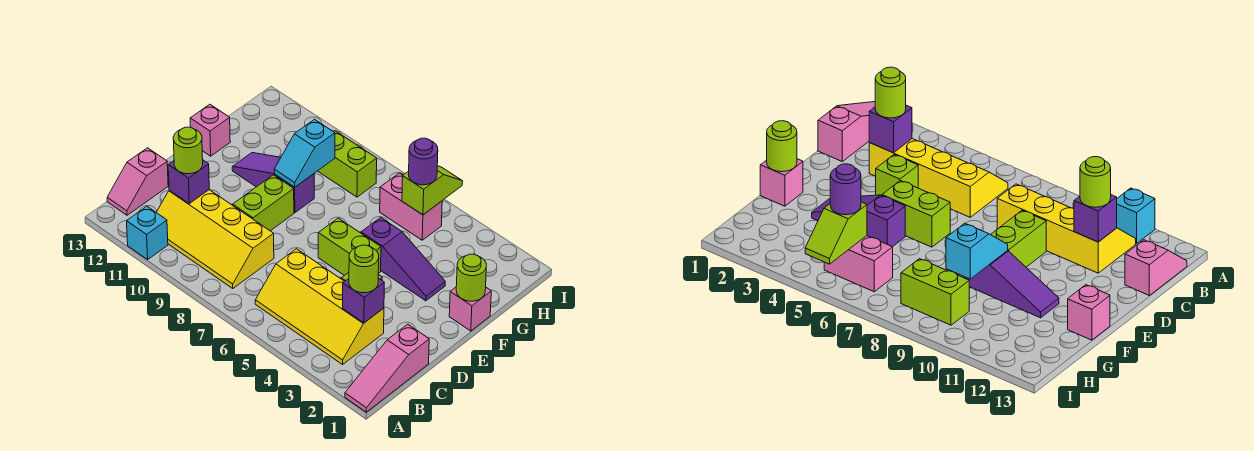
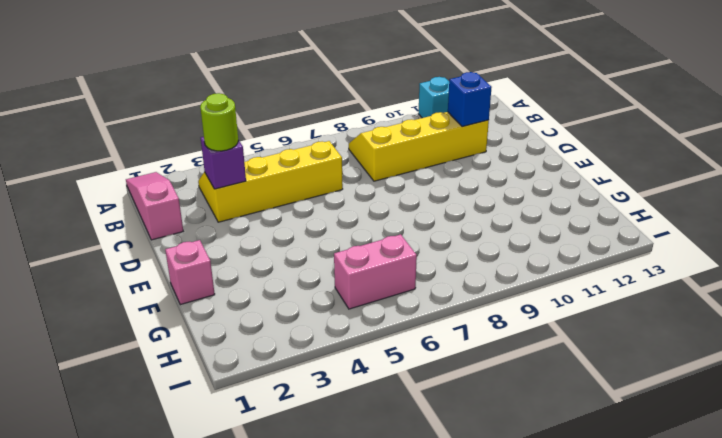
blue 1x1 brick [448,72,492,127] -> purple 1x1 brick [168,160,209,203]
none -> pink 1x2 slope [107,148,168,215]
none -> lime 1x1 brick [875,155,918,195]
none -> lime 1x2 brick [233,175,294,231]

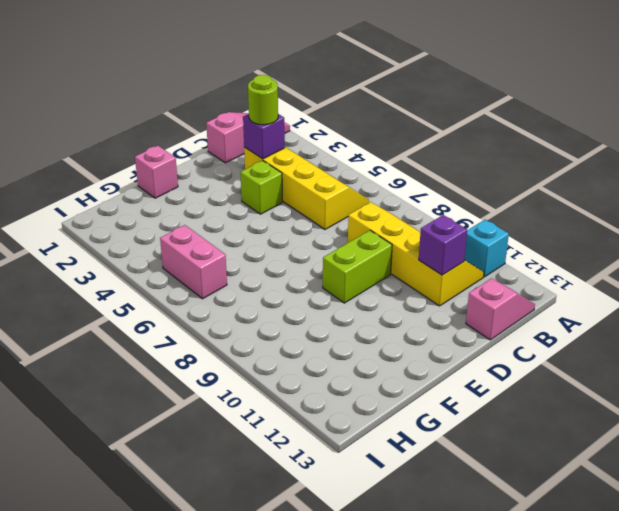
none -> lime 1x2 brick [318,218,381,276]
none -> purple 1x3 slope [361,217,445,301]
none -> purple 1x3 slope [232,153,314,213]

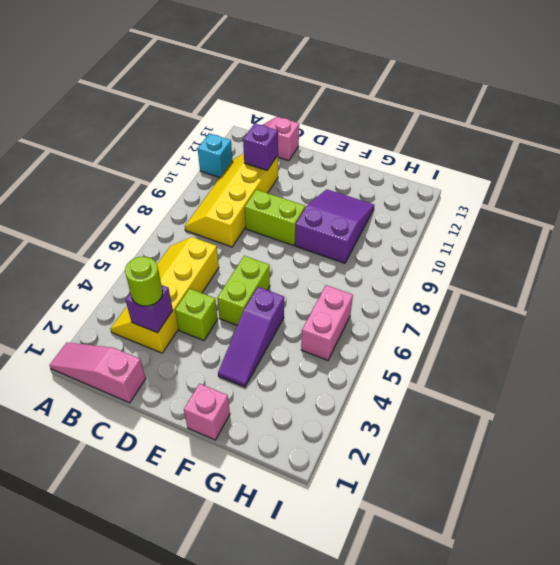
purple 2x3 slope [295,189,374,263] -> purple 1x3 slope [232,153,314,213]
none -> pink 1x1 brick [190,104,230,156]
none -> lime 1x2 brick [318,131,377,197]
none -> lime 1x1 round brick [456,254,486,301]

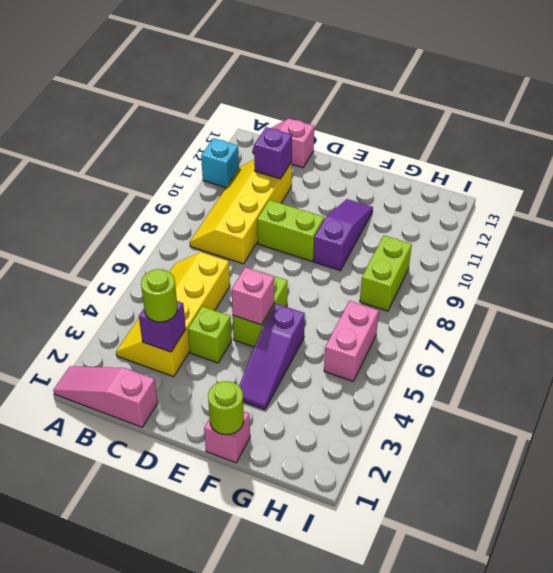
pink 1x1 brick [232,267,274,325] -> pink 1x1 brick moved to [190,104,230,156]
none -> cyan 1x2 slope [274,120,335,187]
none -> lime 1x2 slope [402,166,463,215]
none -> lime 1x1 round brick [173,127,203,174]

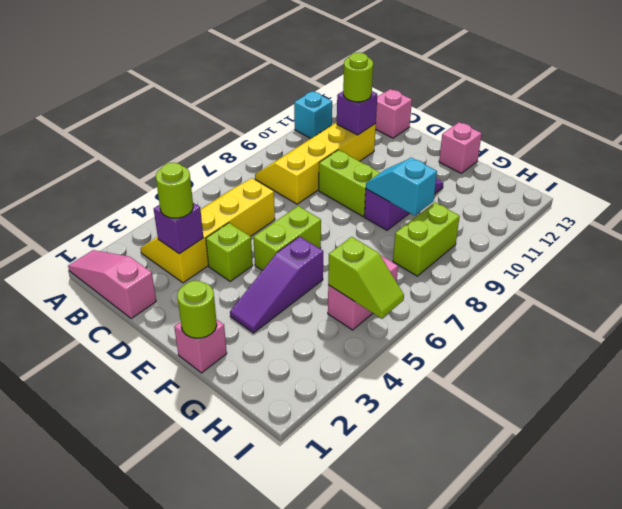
none -> purple 1x1 round brick [409,138,438,185]

